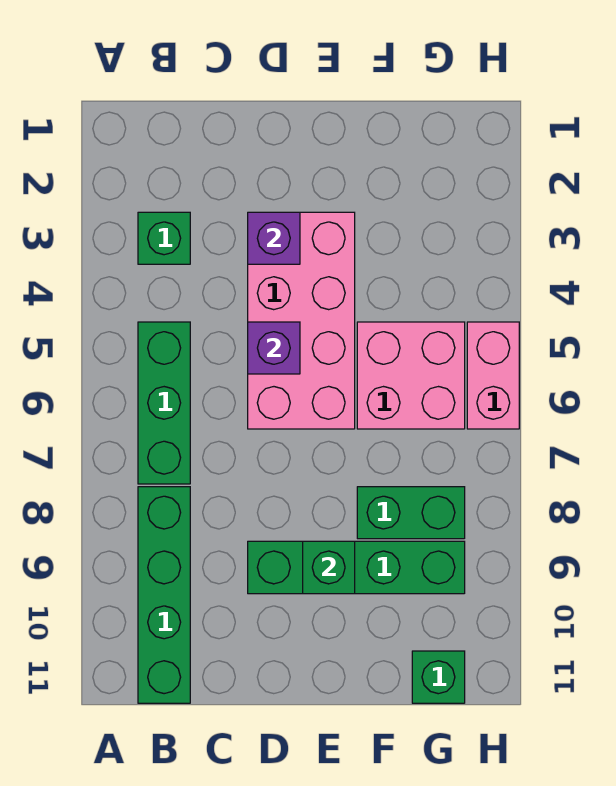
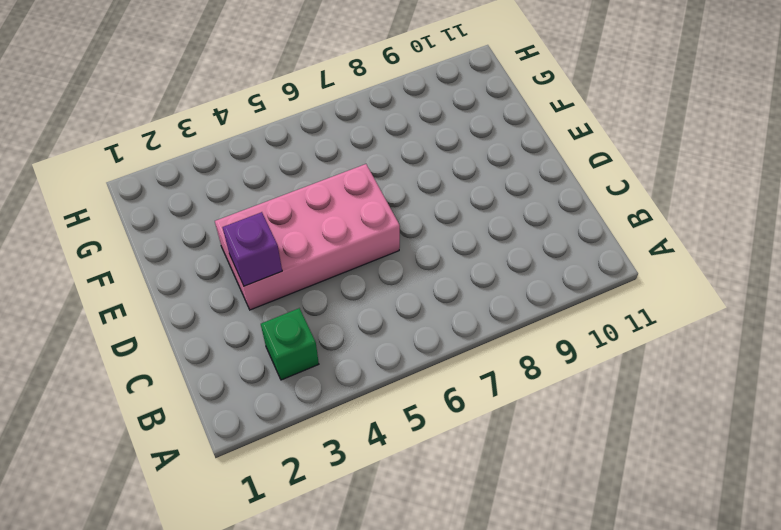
none -> green 1x3 brick [138,322,190,484]
none -> green 1x4 brick [138,487,190,703]
none -> green 1x4 brick [248,541,465,594]

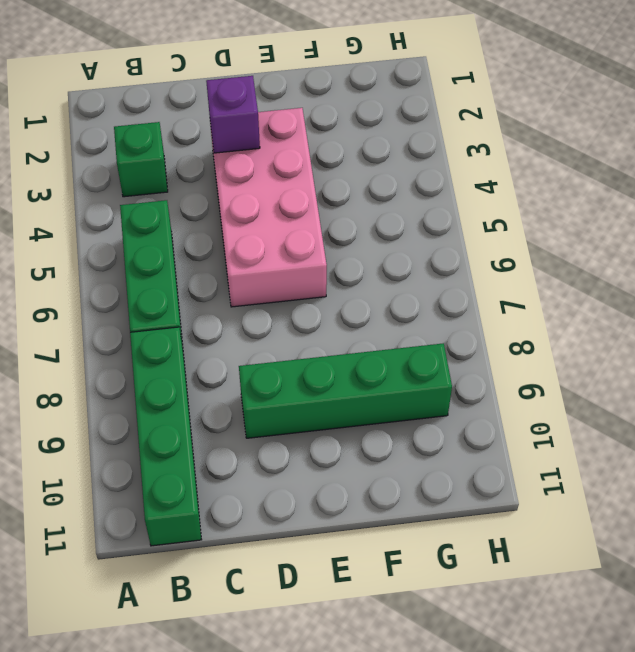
none -> pink 2x2 brick [357,322,465,429]
none -> green 1x2 brick [357,487,465,539]
none -> green 1x1 brick [412,651,465,703]

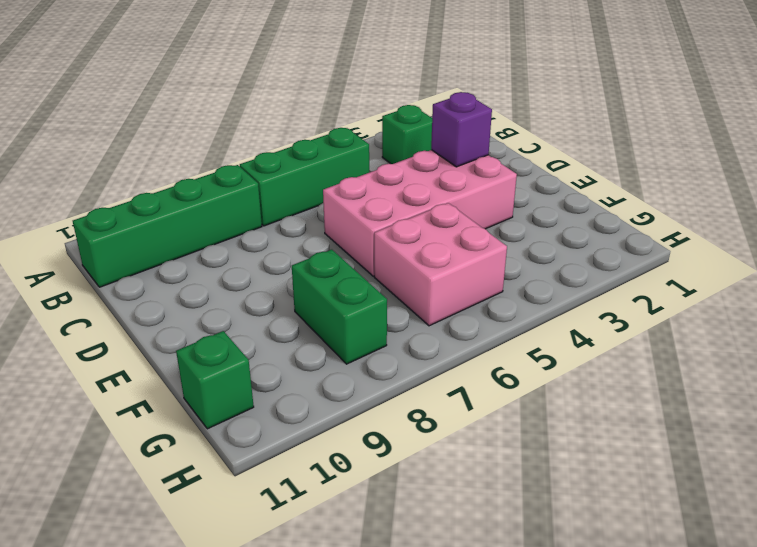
none -> green 1x4 brick [248,541,465,594]
none -> pink 1x2 brick [467,322,519,429]
none -> purple 1x1 brick [248,322,300,374]

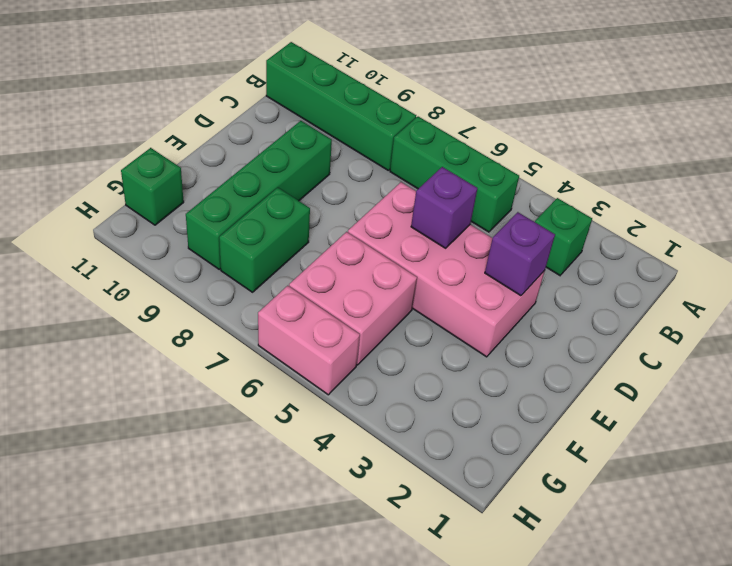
none -> green 1x1 brick [303,541,355,594]

